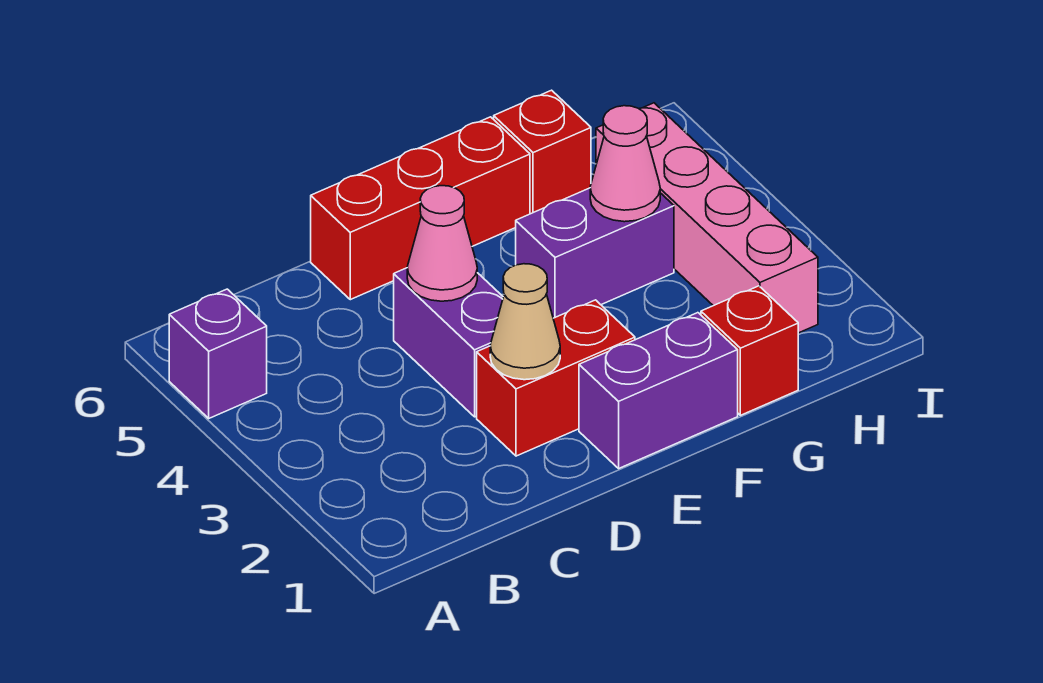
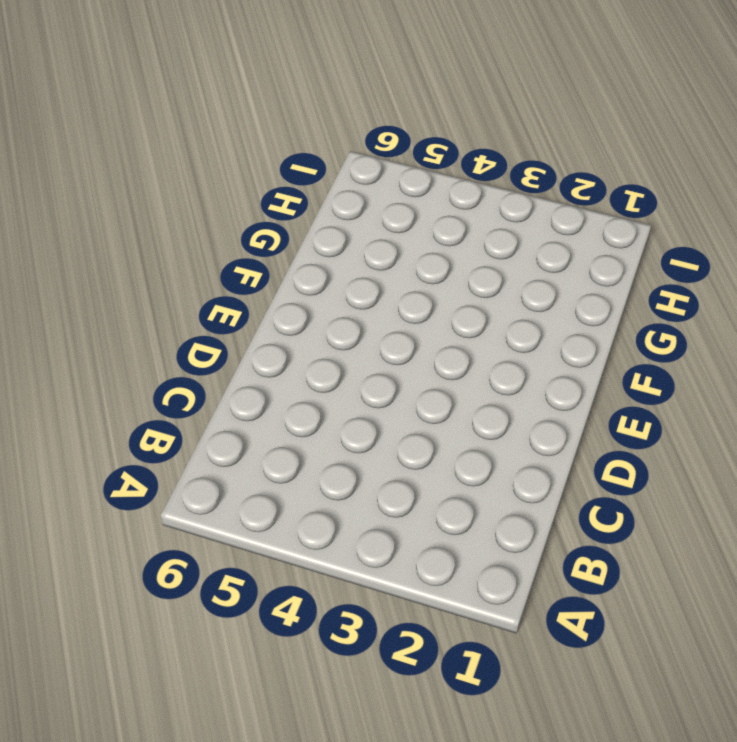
none -> purple 1x1 brick [169,289,267,418]
none -> red 1x2 brick [477,300,635,456]
none -> purple 1x2 brick [394,268,503,417]

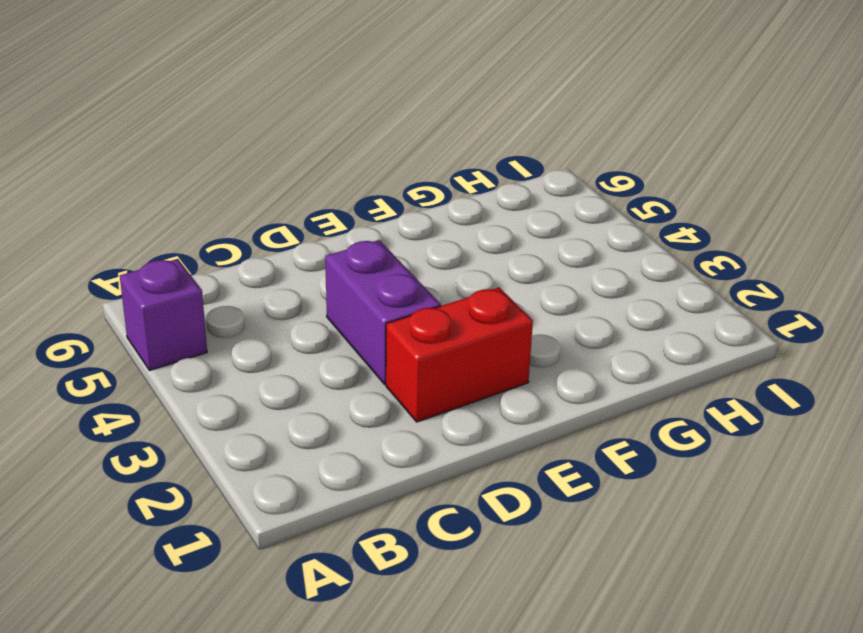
none -> red 1x3 brick [311,117,530,300]
none -> purple 1x2 brick [579,313,738,468]
none -> purple 1x2 brick [516,188,674,318]

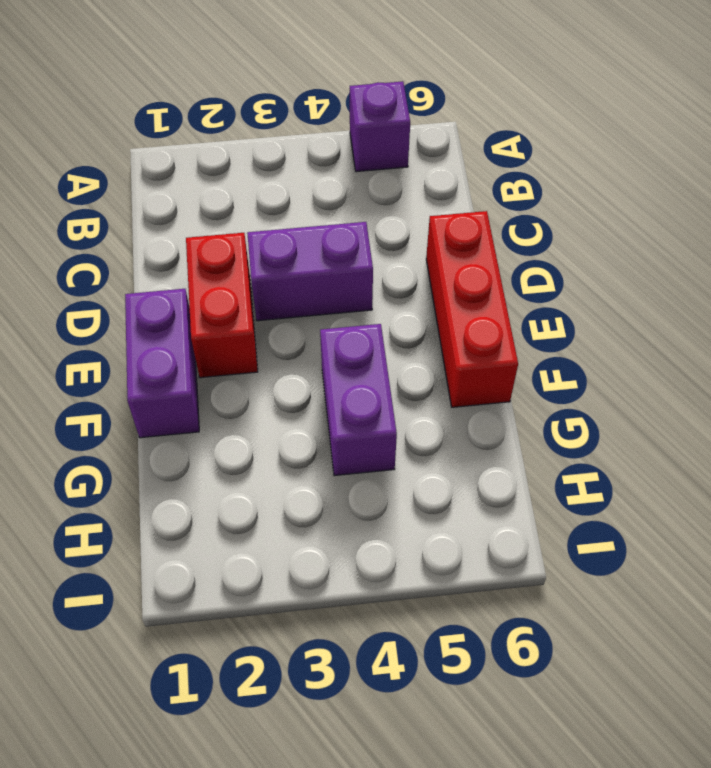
none -> red 1x1 brick [701,286,798,415]
none -> red 1x1 brick [494,90,591,214]
none -> pink 1x4 brick [596,103,818,333]

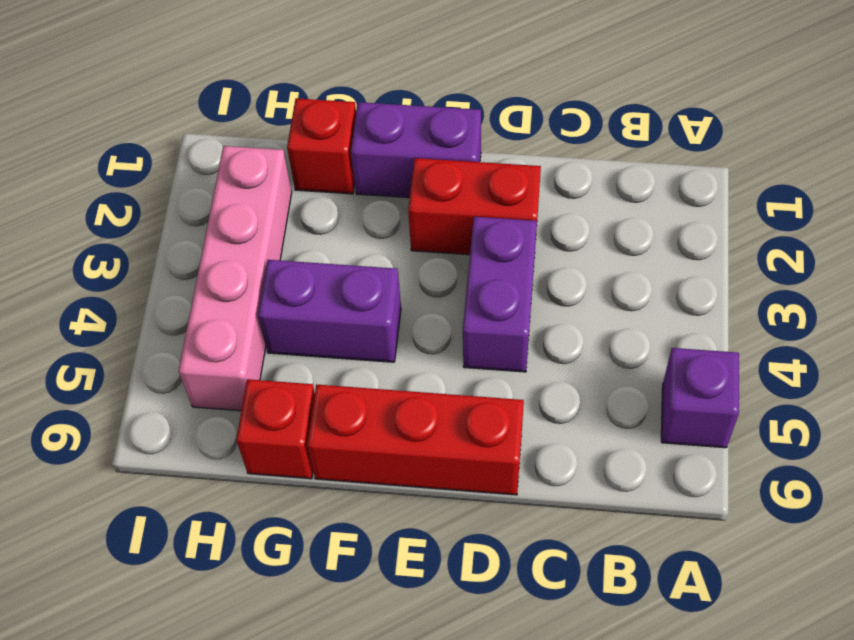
none -> tan 1x1 cone [490,264,560,380]
none -> pink 1x1 cone [407,186,477,301]
none -> pink 1x1 cone [590,106,660,222]

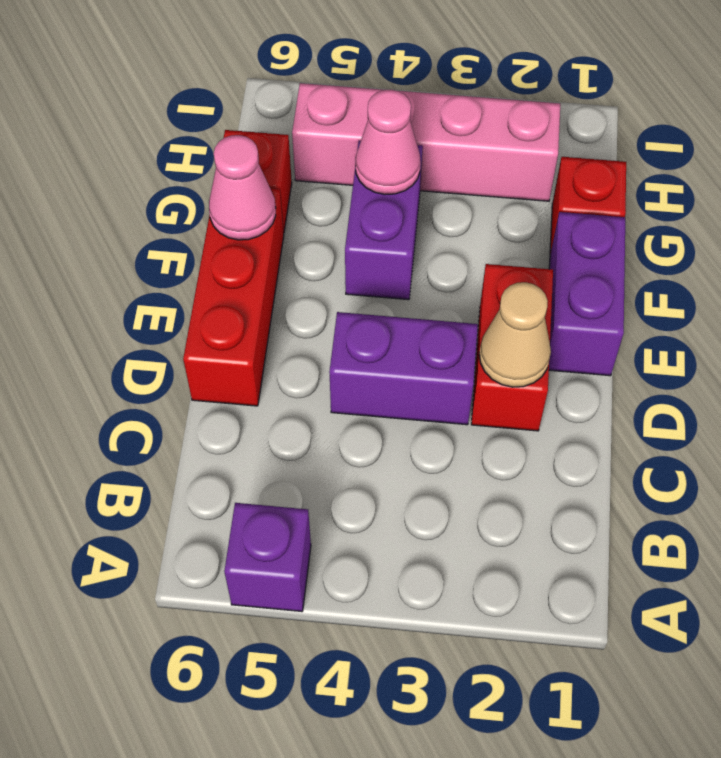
pink 1x1 cone [209,135,276,240] -> pink 1x1 cone moved to [407,186,477,301]

